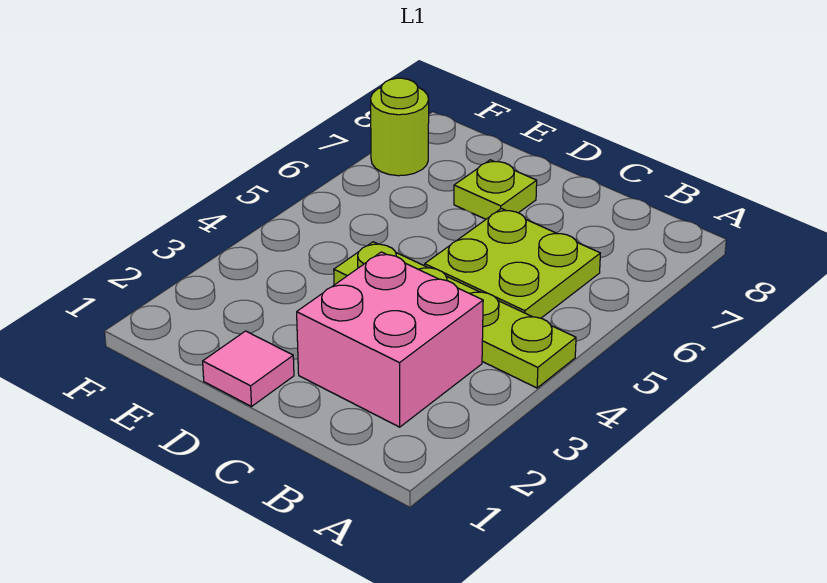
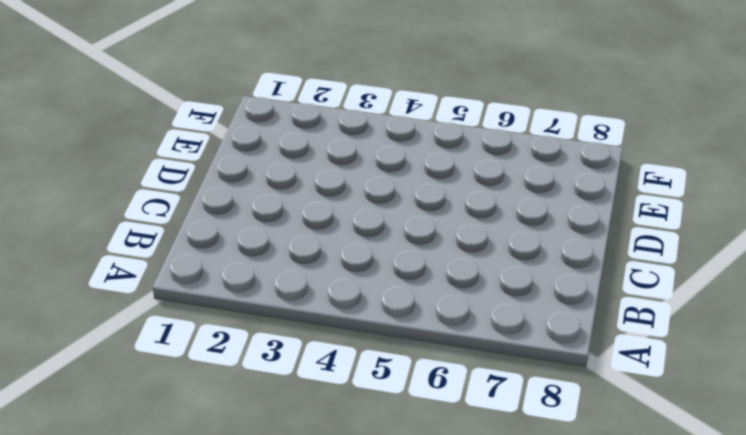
none -> lime 1x4 plate [334,242,576,388]
none -> pink 2x2 brick [297,252,483,427]

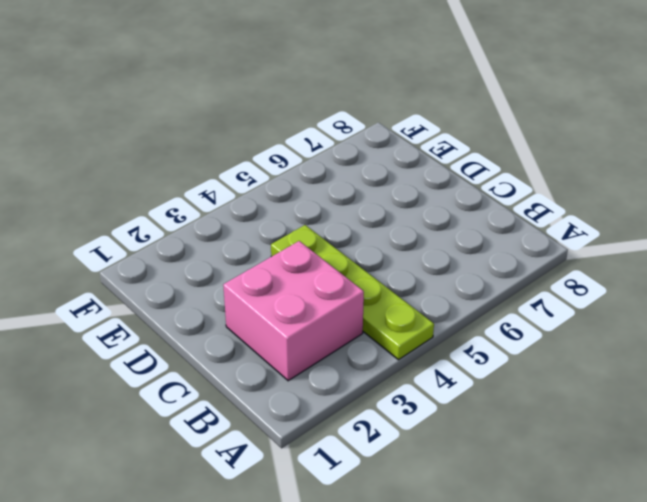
none -> lime 2x2 plate [425,209,600,318]
none -> pink 1x1 tile [203,331,294,406]

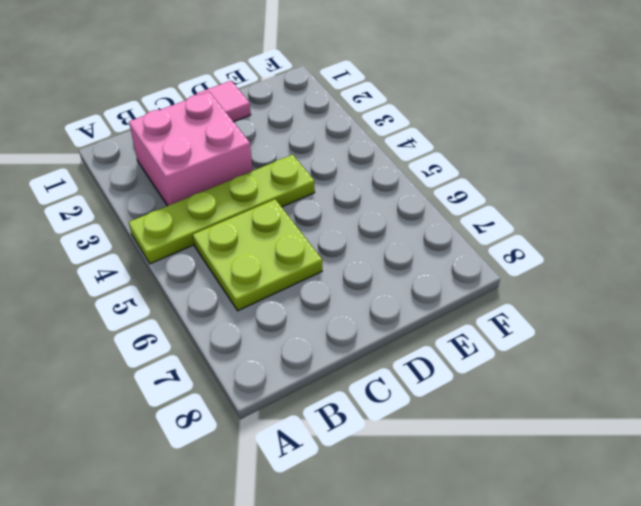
none -> lime 1x1 plate [454,160,537,219]
none -> lime 1x1 round brick [371,78,429,176]

